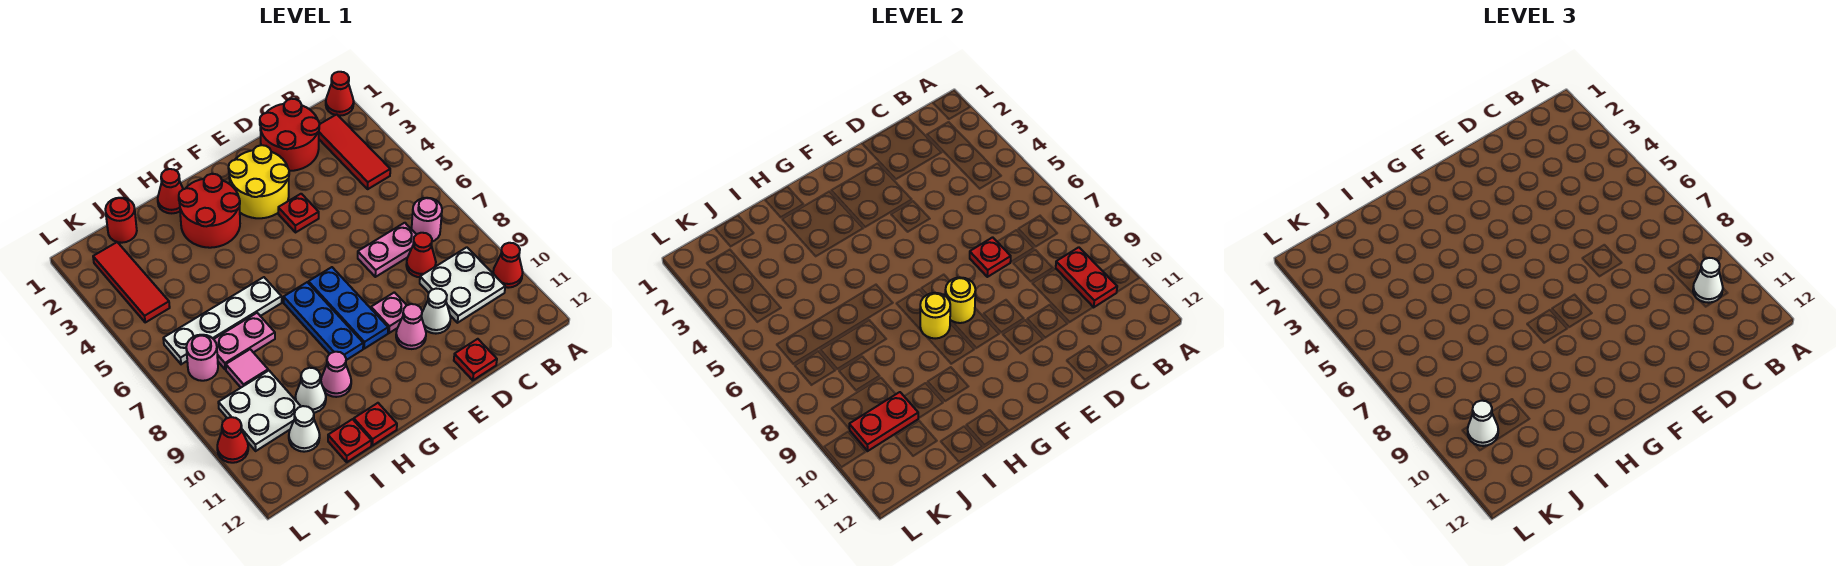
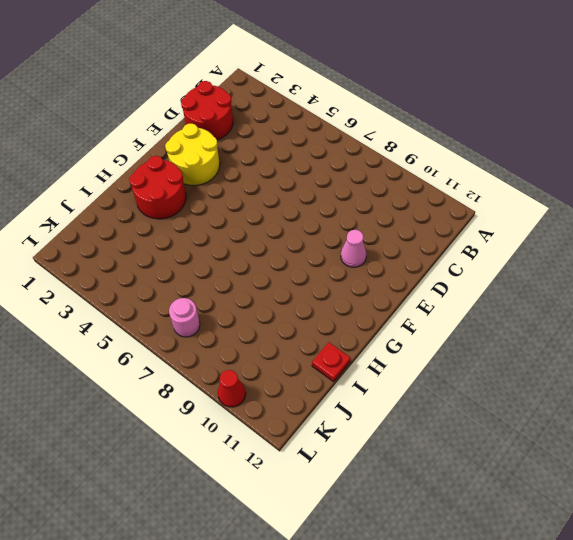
none -> red 1x1 cone [326,72,354,116]
none -> red 1x1 cone [493,243,523,288]
none -> red 1x3 tile [319,114,390,189]
none -> pink 1x1 round brick [412,198,442,242]

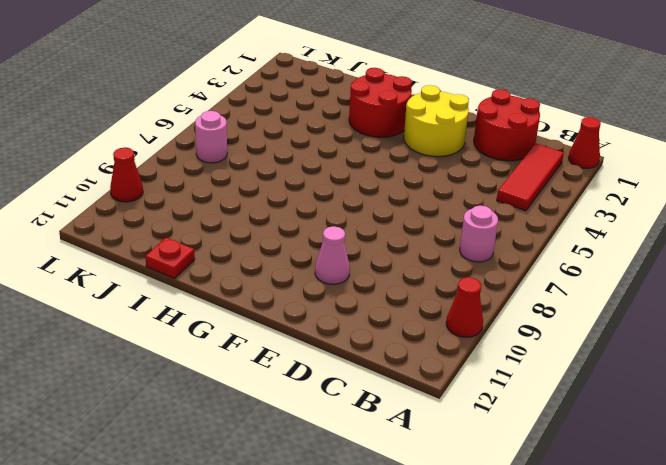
none -> white 2x2 plate [420,247,505,323]
none -> pink 1x2 plate [358,223,416,277]
none -> red 1x1 cone [406,233,436,277]
none -> white 1x1 cone [422,289,451,334]

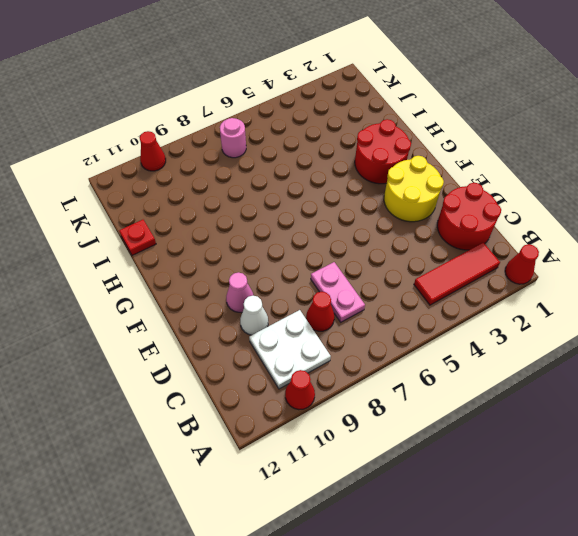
none -> pink 1x1 round brick [412,198,442,242]
none -> red 1x1 plate [454,339,497,380]
none -> red 1x1 plate [278,194,319,232]
none -> pink 1x1 plate [371,292,407,333]

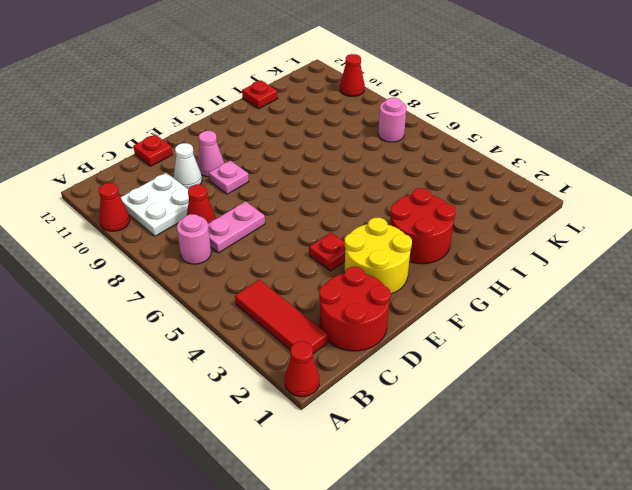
none -> blue 1x3 plate [309,267,388,349]
none -> blue 1x3 plate [284,282,363,360]
none -> red 1x1 cone [158,169,183,213]
none -> white 1x4 plate [163,277,282,364]

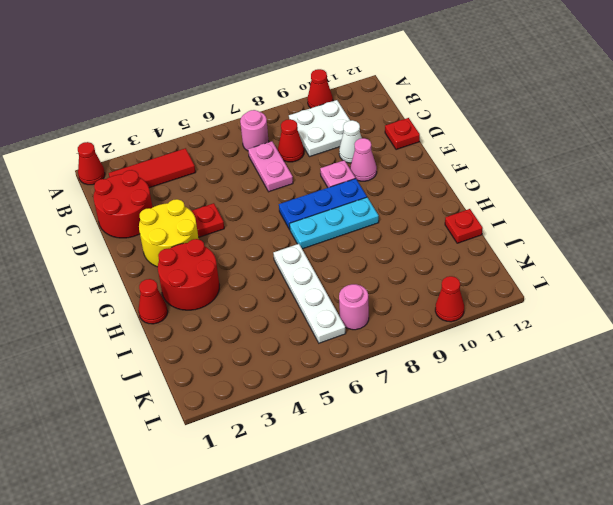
cyan 1x3 plate [290,197,379,249] -> blue 1x3 plate [284,282,363,360]
none -> pink 1x1 cone [321,352,351,397]
none -> red 1x1 plate [354,403,397,446]
none -> pink 1x2 plate [214,313,275,370]
none -> white 1x1 cone [295,368,326,413]

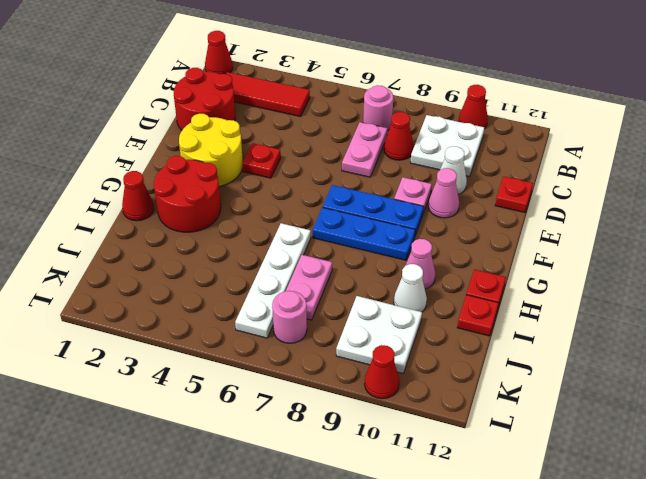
none -> red 1x1 round brick [105,198,137,243]
none -> pink 1x1 tile [226,349,268,387]
none -> white 1x1 cone [289,406,320,452]
none -> red 1x3 tile [93,242,170,322]

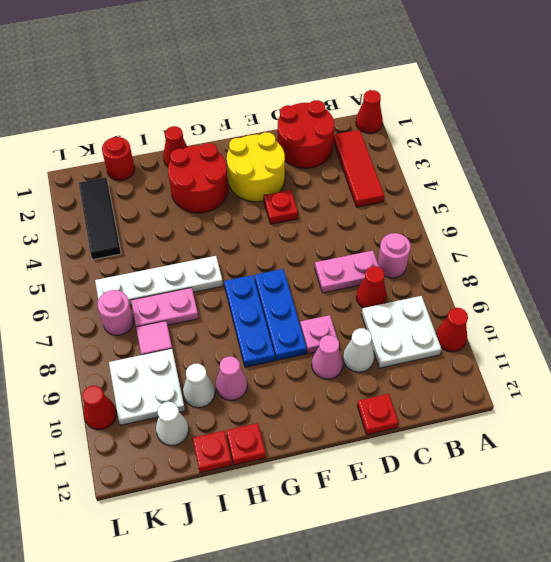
black 1x3 tile [79,177,121,260] -> red 1x3 tile [93,242,170,322]
none -> red 1x2 plate [1056,247,1117,307]
none -> red 1x1 plate [970,237,1011,277]
none -> yellow 1x1 round brick [945,277,975,323]
none -> yellow 1x1 round brick [920,293,950,339]

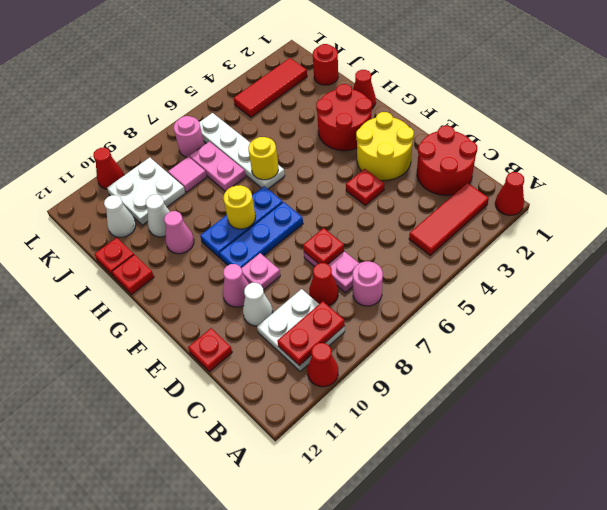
yellow 1x1 round brick [248,137,278,180] -> yellow 1x1 round brick moved to [945,277,975,323]
none -> red 1x2 plate [849,392,918,451]
none -> white 1x1 cone [1693,258,1723,303]
none -> white 1x1 cone [1468,401,1498,446]

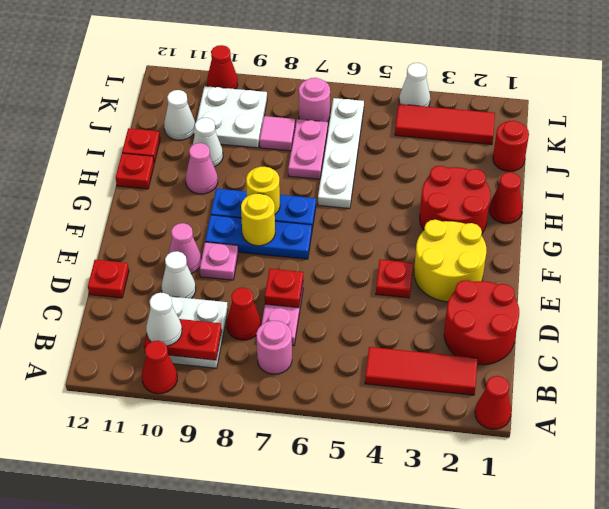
white 1x1 cone [399,63,430,107] -> white 1x1 cone moved to [1468,401,1498,446]
none -> red 1x2 plate [849,392,918,451]

